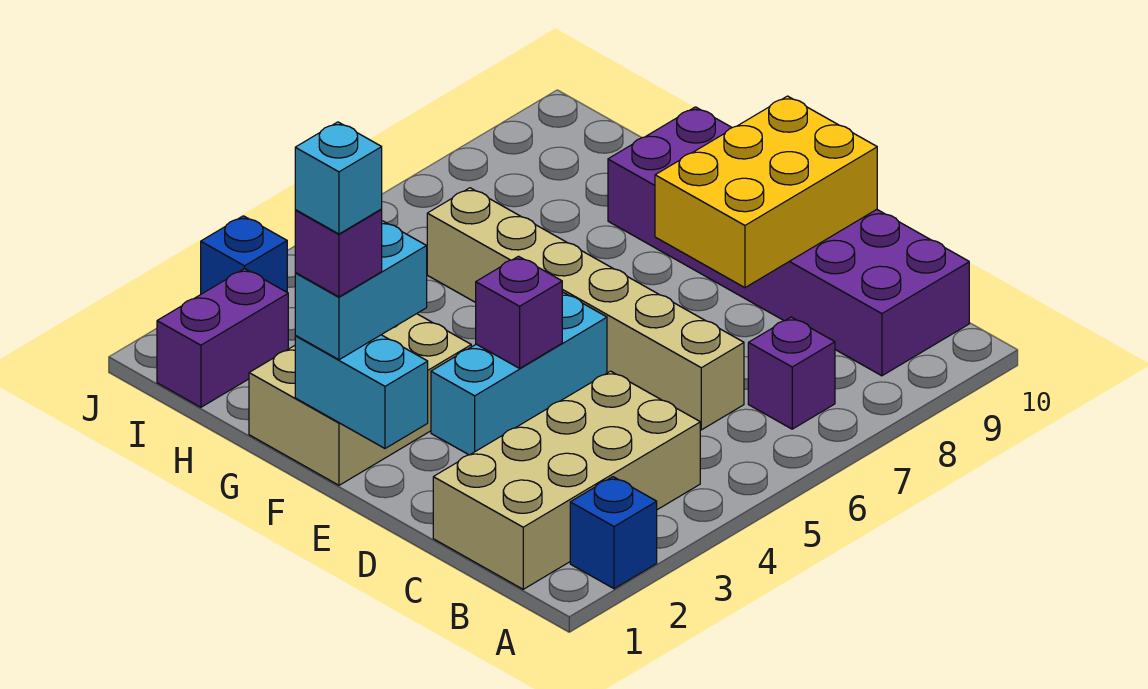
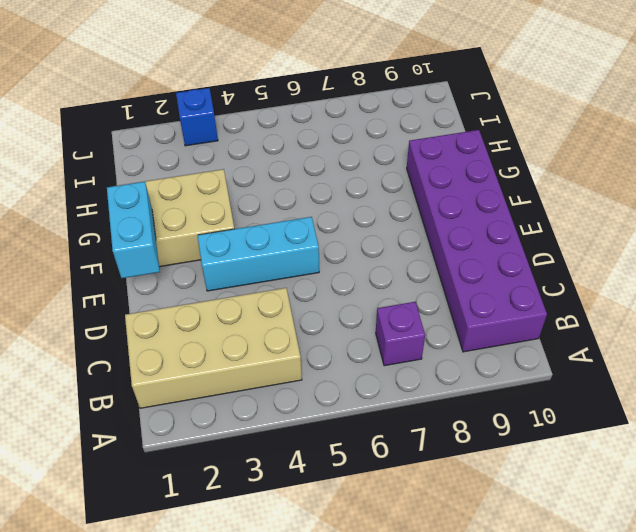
none -> blue 1x1 brick [570,477,657,589]
none -> tan 1x6 brick [427,188,744,430]
none -> purple 1x2 brick [157,269,288,407]

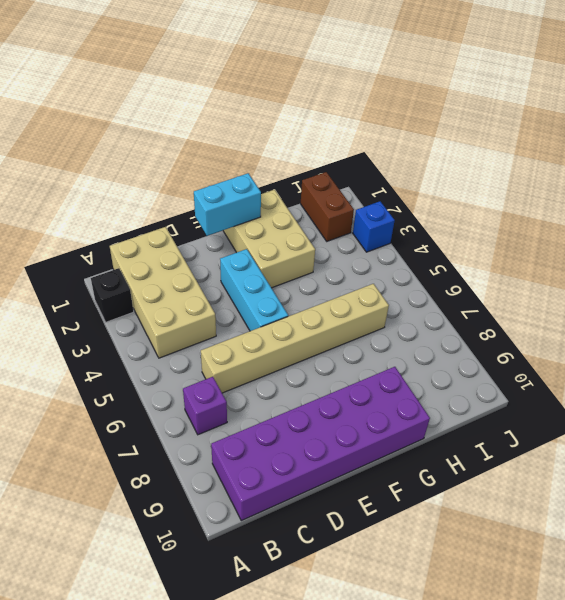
black 1x1 brick [91,268,134,322] -> blue 1x1 brick [570,477,657,589]
brown 1x2 brick [301,172,354,241] -> purple 1x2 brick [157,269,288,407]
none -> yellow 2x3 brick [655,96,877,288]
none -> purple 1x1 brick [476,256,562,368]
none -> cyan 1x2 brick [295,221,427,360]

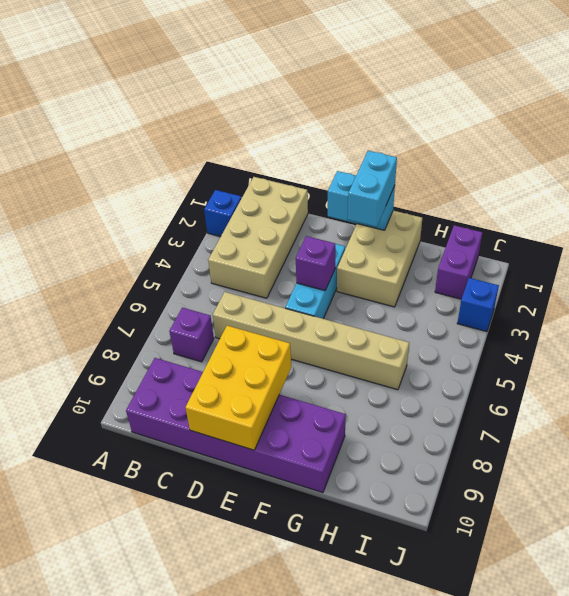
none -> purple 1x1 brick [295,210,382,297]
none -> cyan 1x1 brick [295,122,382,234]

